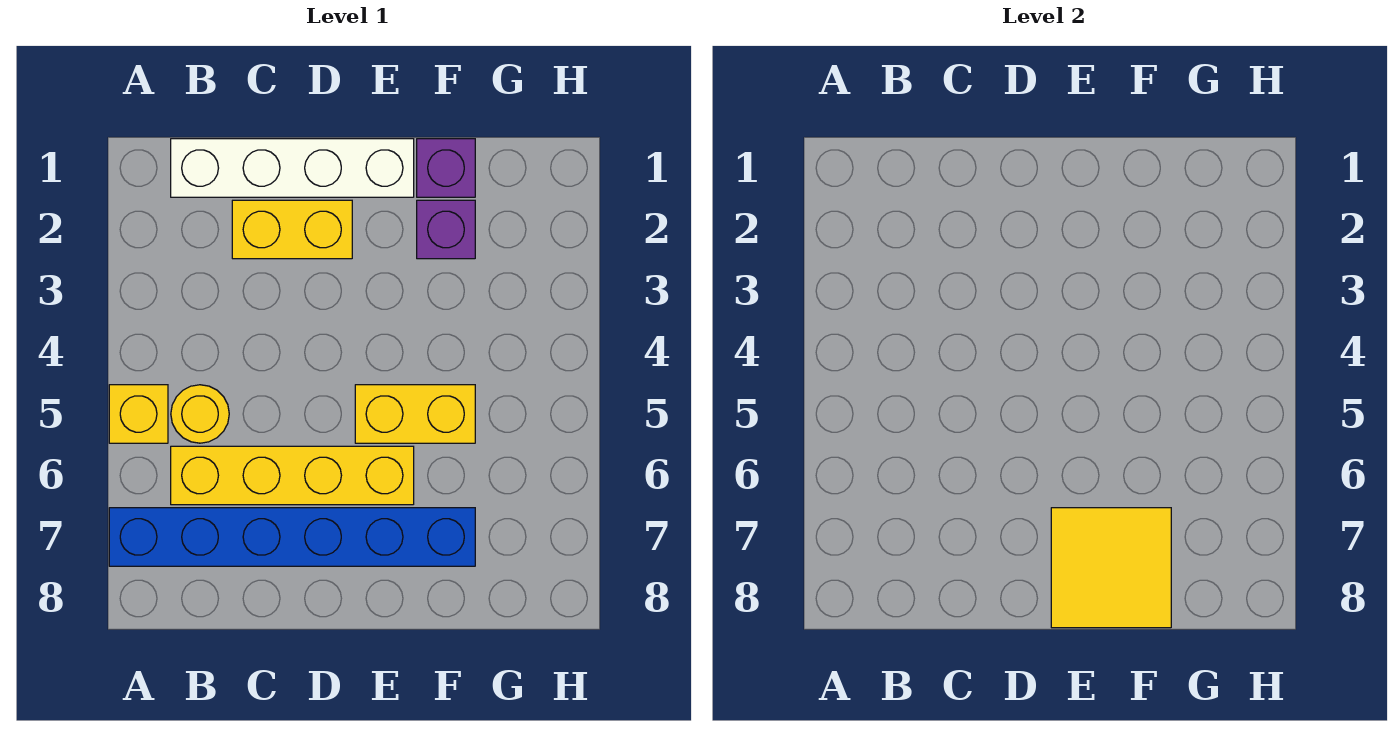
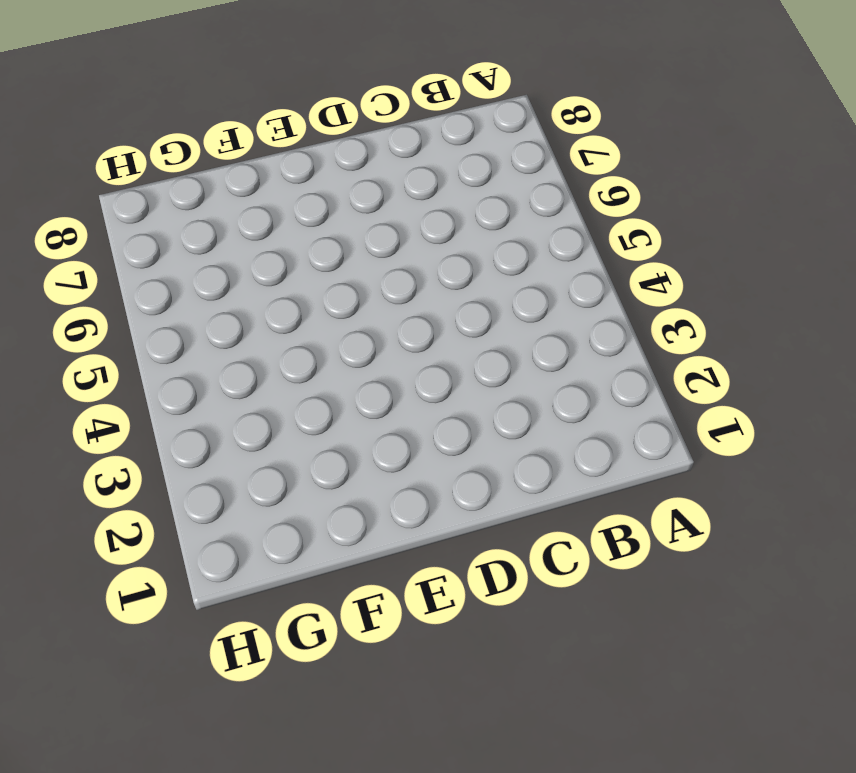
none -> yellow 1x1 brick [109,385,168,443]
none -> blue 1x6 brick [109,508,475,566]

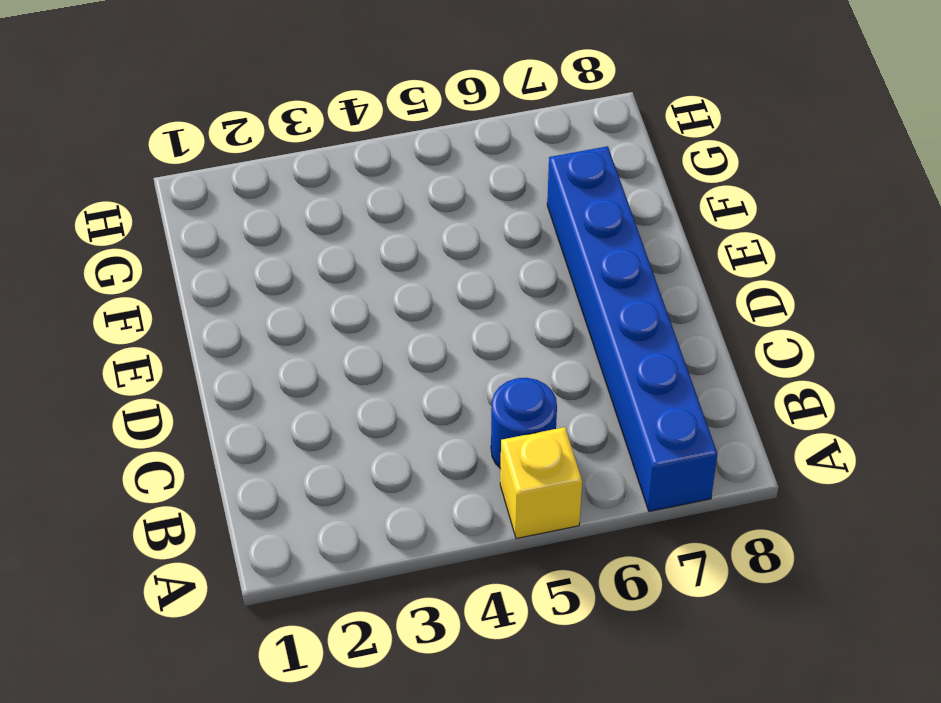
blue 1x1 round brick [491,378,557,469] -> yellow 1x1 round brick [171,385,229,443]
none -> white 1x4 brick [171,139,414,197]
none -> yellow 1x4 brick [171,446,414,505]

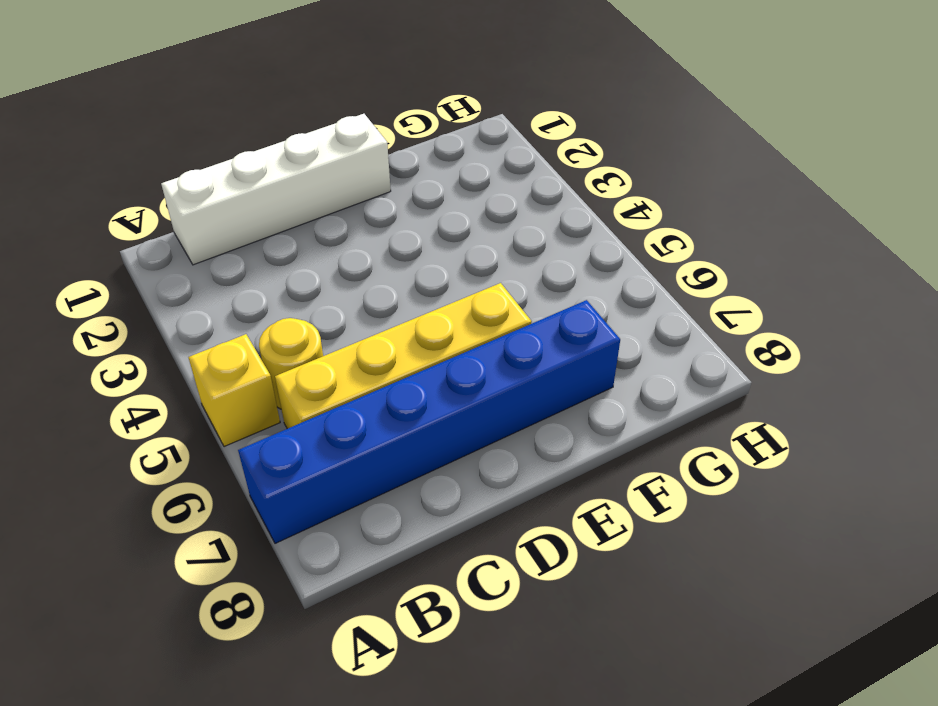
none -> yellow 1x2 brick [232,200,352,259]
none -> yellow 1x2 brick [355,385,475,443]

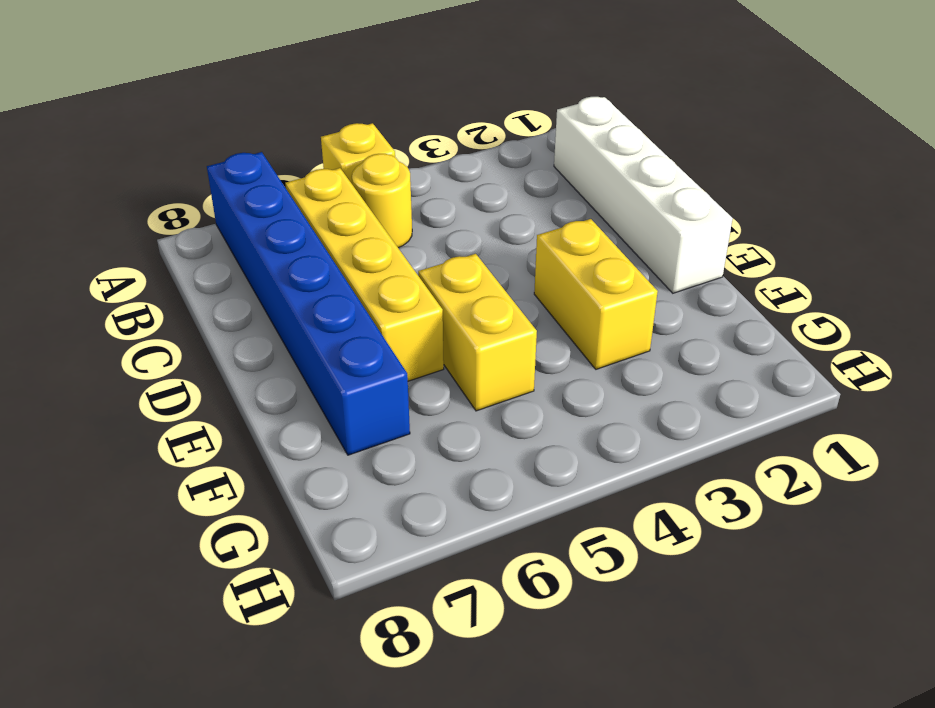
yellow 1x2 brick [534,219,658,369] -> yellow 1x2 brick moved to [232,200,352,259]
none -> purple 1x1 brick [417,139,475,197]
none -> purple 1x1 brick [417,200,475,259]

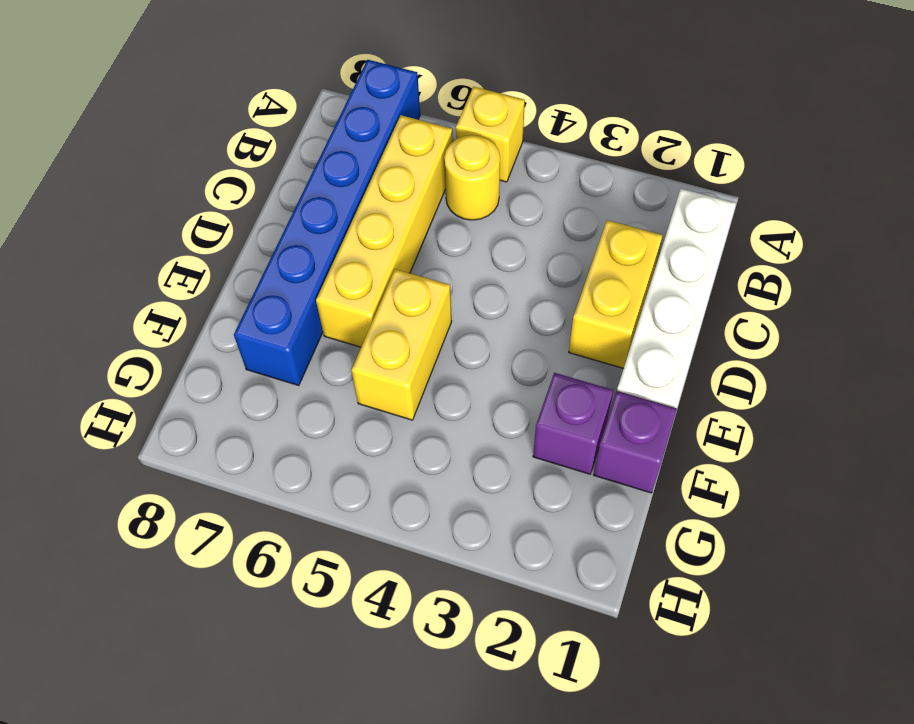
none -> yellow 2x2 tile [1051,508,1171,628]

